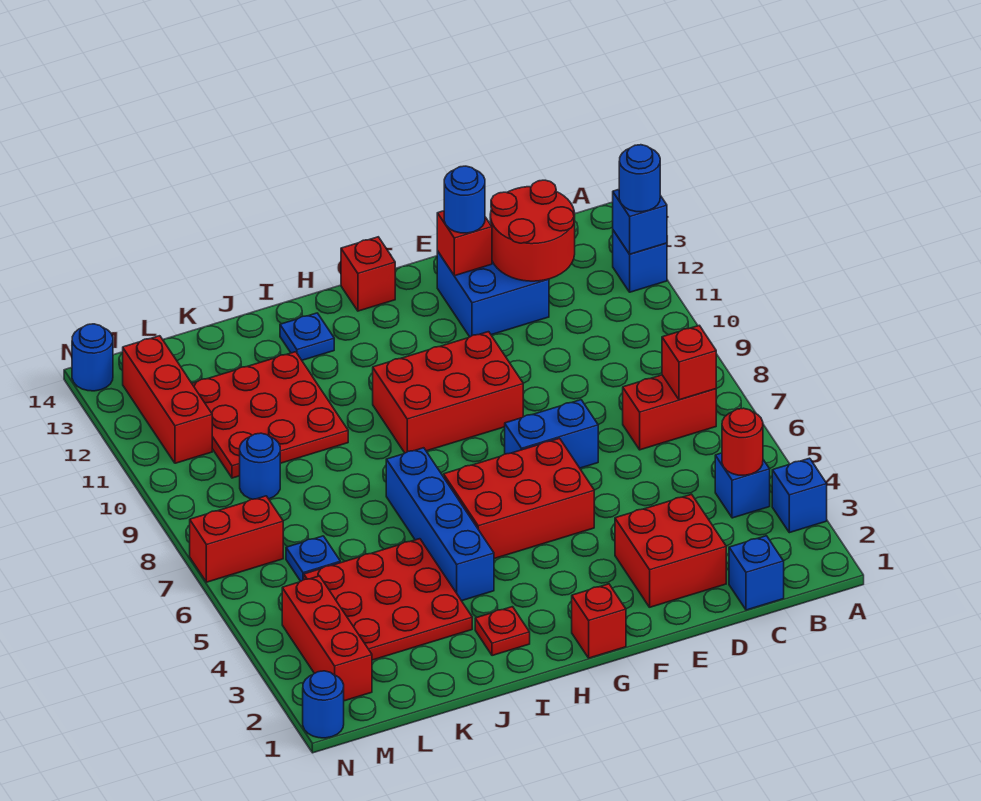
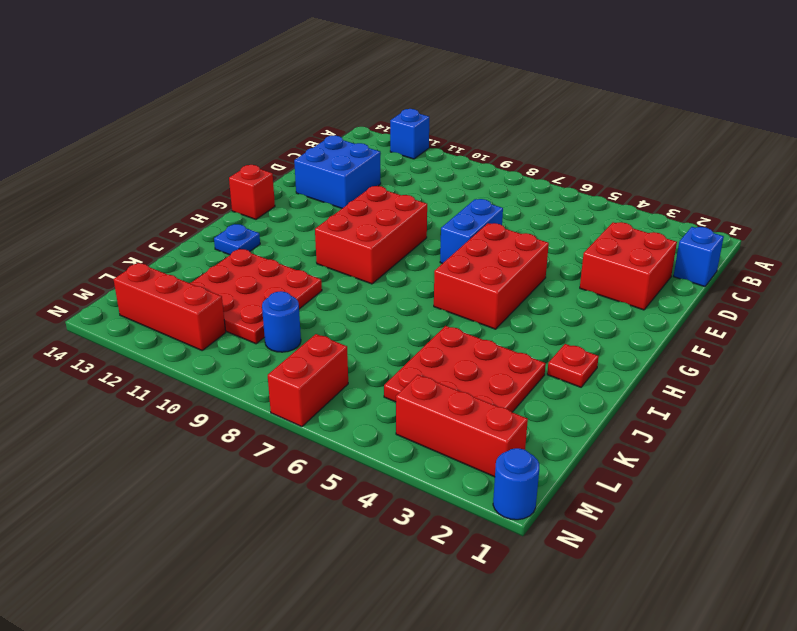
none -> blue 1x1 brick [772,458,827,533]
none -> blue 1x1 brick [715,453,770,518]
none -> red 1x2 brick [623,375,716,450]
none -> red 1x1 brick [572,584,626,658]

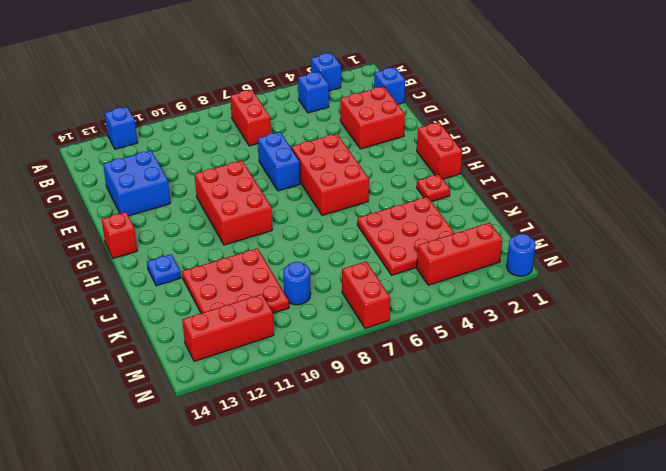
red 1x2 brick [417,122,462,179] -> red 1x1 brick [572,584,626,658]
none -> blue 1x4 brick [386,448,494,601]
none -> blue 1x1 plate [286,536,340,581]
none -> blue 1x1 round brick [72,324,113,391]
none -> blue 1x1 brick [613,190,667,254]

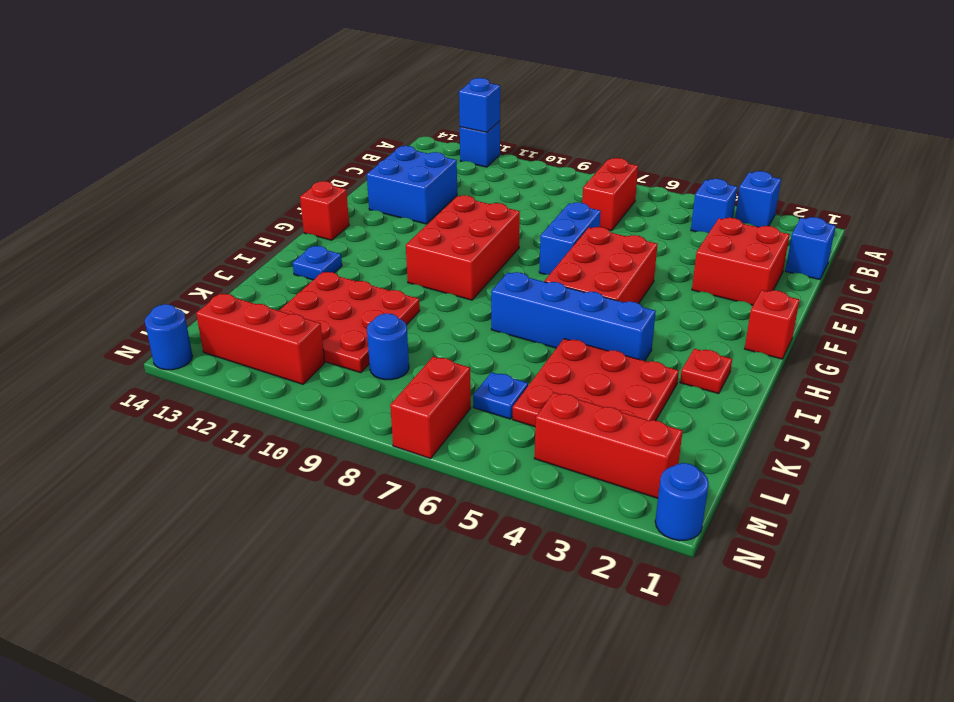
none -> red 1x1 round brick [722,408,763,475]
none -> red 1x1 brick [662,325,716,400]
none -> red 2x2 round brick [490,180,575,281]
none -> red 1x1 brick [437,211,492,276]

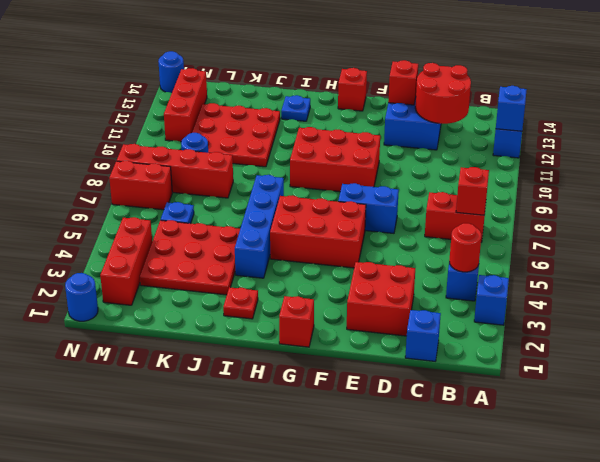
red 1x4 brick [117,144,233,198] -> none
none -> blue 1x1 round brick [619,145,660,212]
none -> blue 1x1 round brick [444,166,485,233]

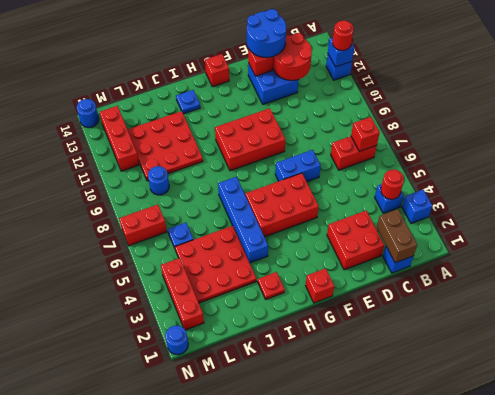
red 1x1 round brick [333,21,354,51] -> blue 1x1 round brick [619,145,660,212]
brown 1x2 brick [377,209,417,263] -> none
blue 2x2 round brick [247,9,286,58] -> blue 1x1 round brick [444,166,485,233]

